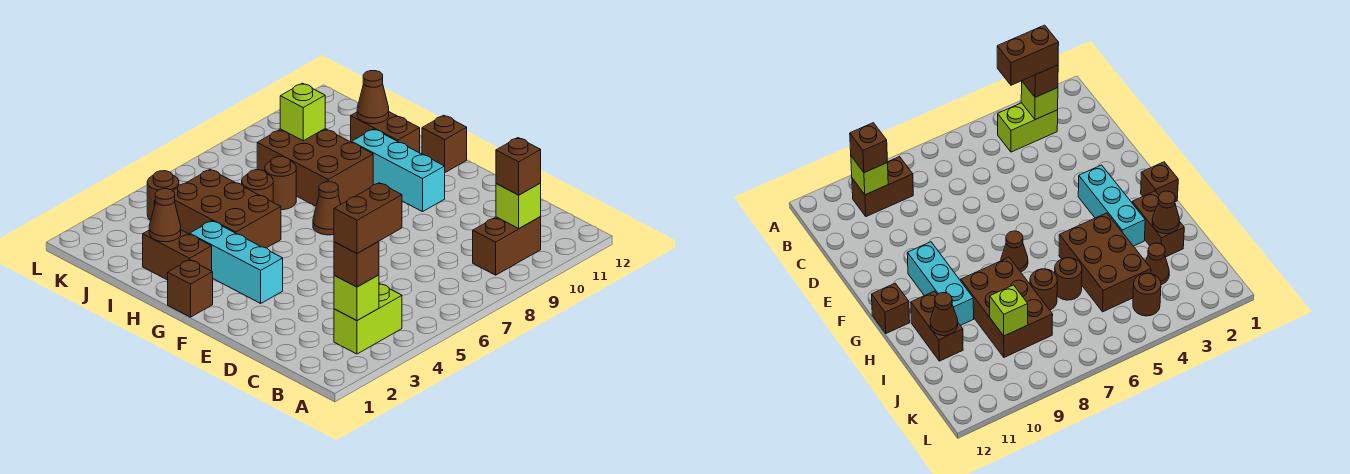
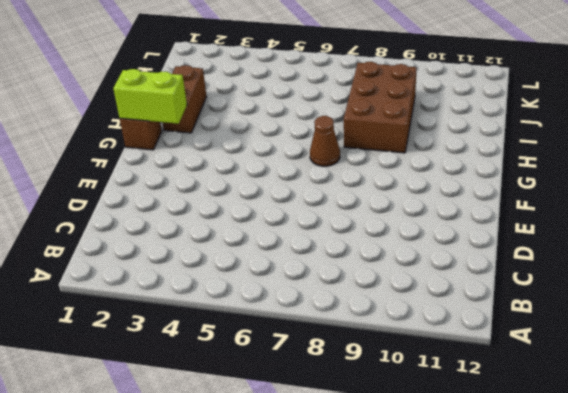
lime 1x2 brick [113,69,187,124] -> lime 1x2 brick moved to [334,283,402,354]
none -> brown 1x2 brick [473,217,541,275]
none -> cyan 1x3 brick [190,221,283,303]
none -> cyan 1x3 brick [352,129,445,212]

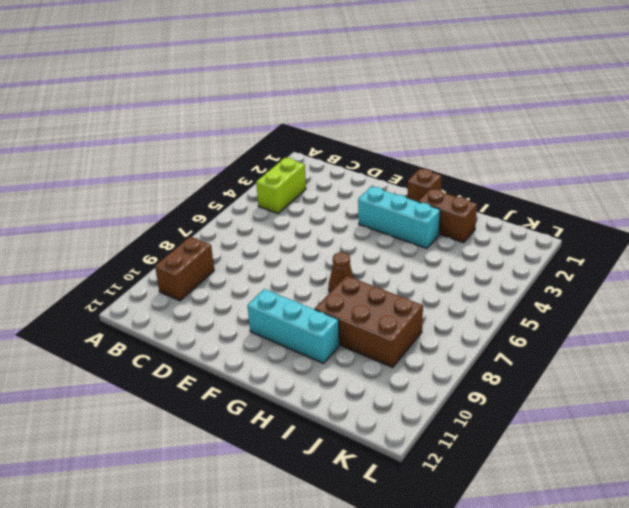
none -> brown 1x1 brick [422,115,467,172]
none -> brown 2x3 brick [173,169,281,248]
none -> brown 1x2 brick [351,112,420,153]

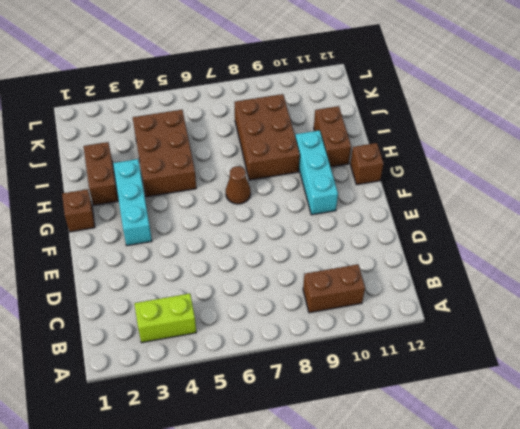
none -> brown 1x1 round brick [242,170,273,202]
none -> brown 1x1 round brick [265,157,296,210]
none -> brown 1x1 cone [1146,243,1169,285]

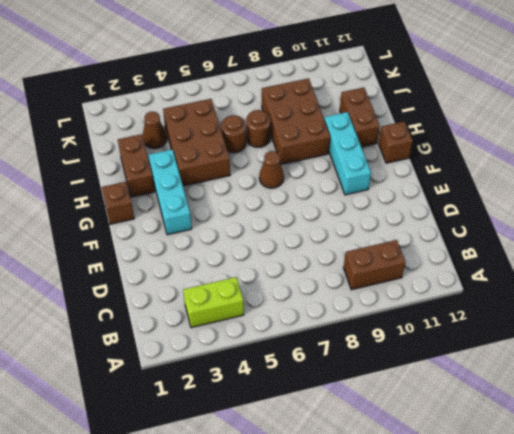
none -> brown 1x1 round brick [147,171,179,220]
none -> lime 1x1 brick [334,275,379,321]
none -> lime 1x1 brick [496,183,541,228]

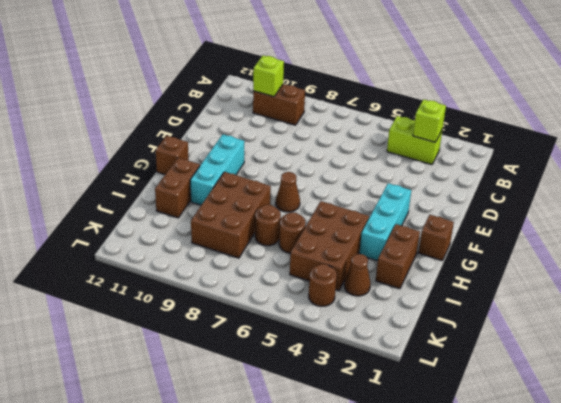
none -> brown 1x1 cone [149,189,181,242]
none -> brown 1x1 cone [357,71,389,124]
none -> lime 1x1 brick [280,83,325,141]

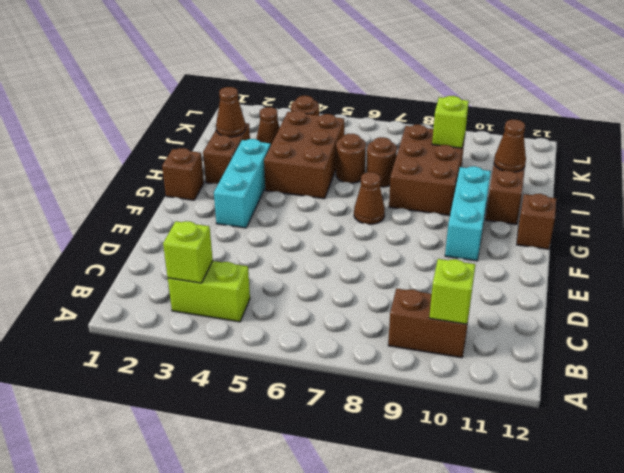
none -> brown 1x1 brick [334,241,379,287]
none -> brown 1x1 brick [496,138,541,195]
none -> brown 1x2 brick [334,183,402,253]

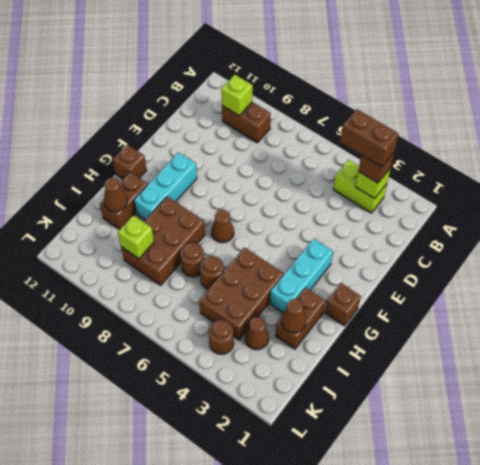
none -> brown 1x1 brick [496,138,541,195]

